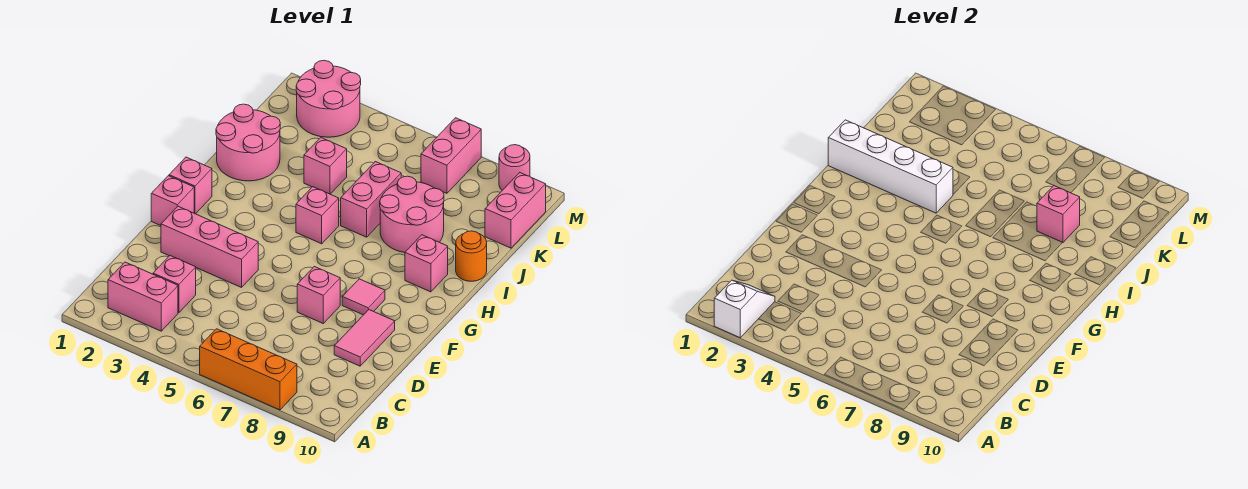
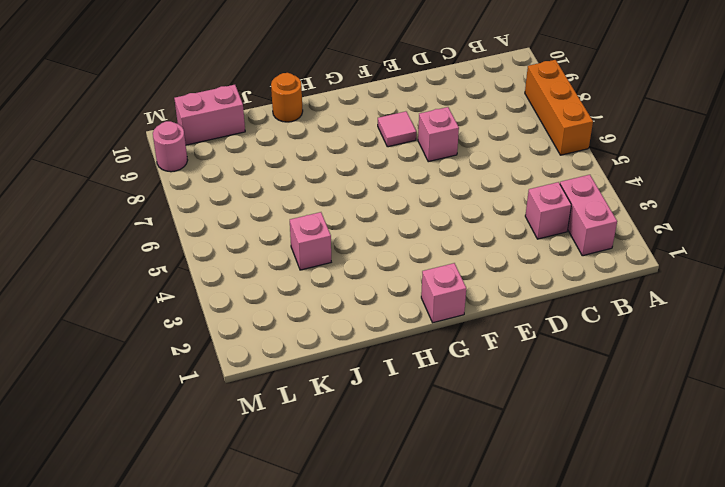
none -> pink 1x2 tile [334,310,395,366]
none -> pink 1x3 brick [161,206,258,287]
none -> pink 1x1 brick [151,176,194,226]

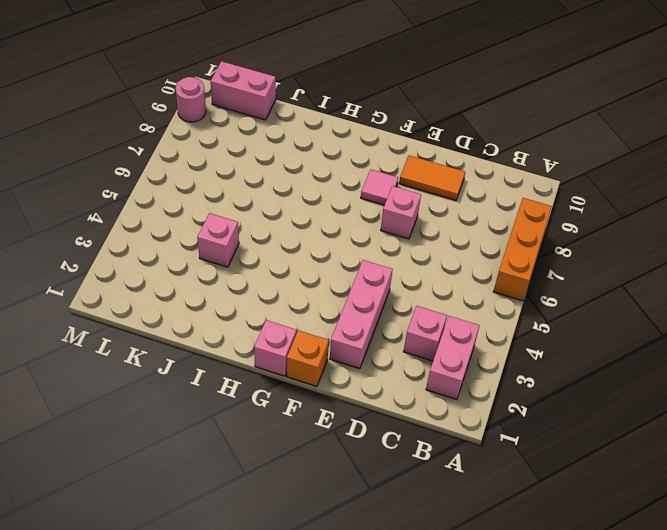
orange 1x2 tile [399,155,465,200] -> pink 1x2 tile [334,310,395,366]
orange 1x1 brick [287,330,329,386] -> pink 1x1 brick [151,176,194,226]
none -> pink 1x1 brick [296,187,339,244]
none -> pink 1x1 brick [405,235,448,292]
none -> pink 2x2 round brick [216,104,280,181]

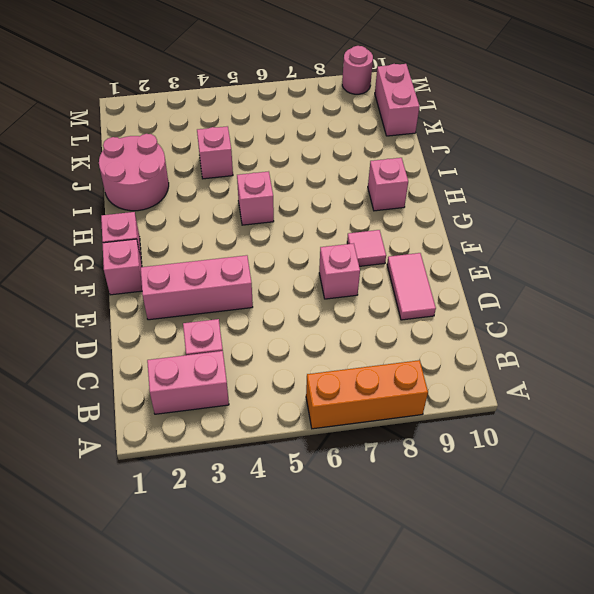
none -> pink 1x2 brick [341,162,401,237]
none -> pink 2x2 round brick [380,176,444,253]
none -> orange 1x1 round brick [456,231,487,281]

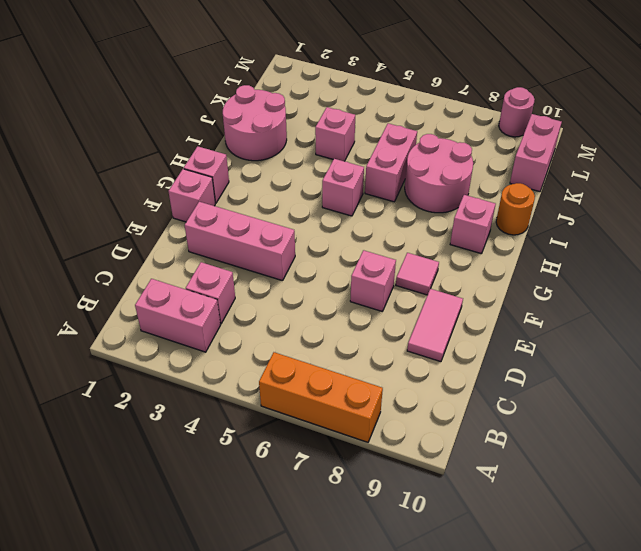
none -> pink 2x2 round brick [296,61,361,137]
none -> pink 1x2 brick [421,118,481,193]
none -> white 1x2 slope [714,280,775,338]

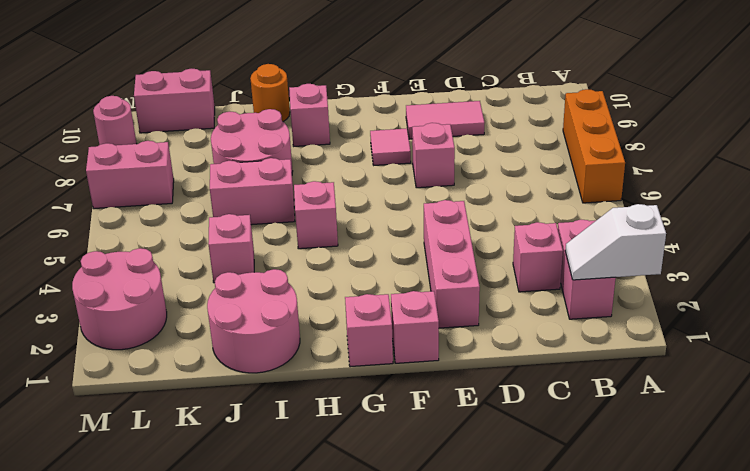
none -> white 1x4 brick [828,120,953,213]
none -> pink 1x1 brick [1037,185,1080,243]

